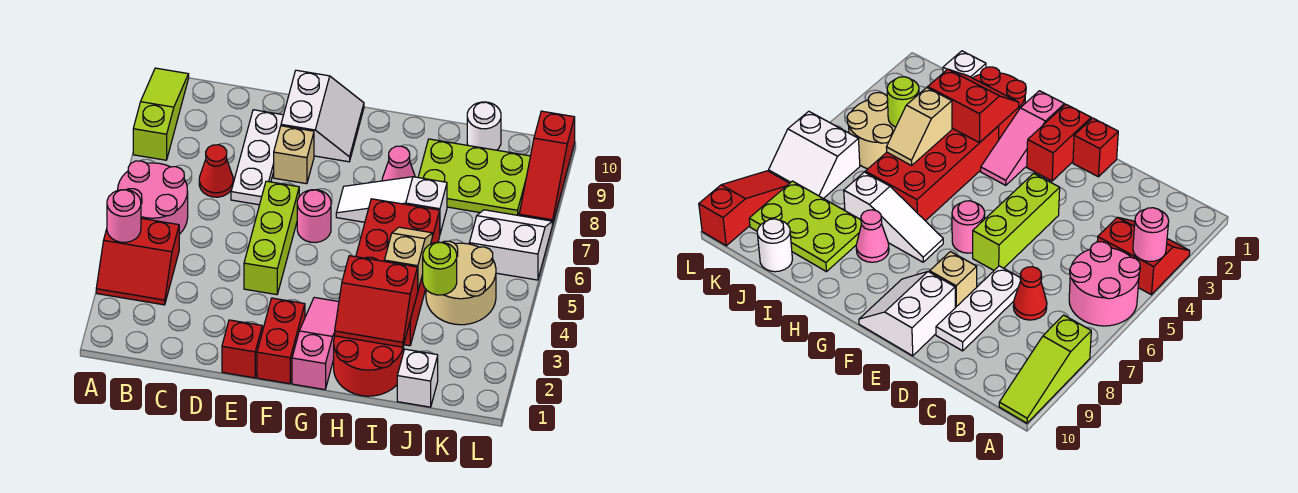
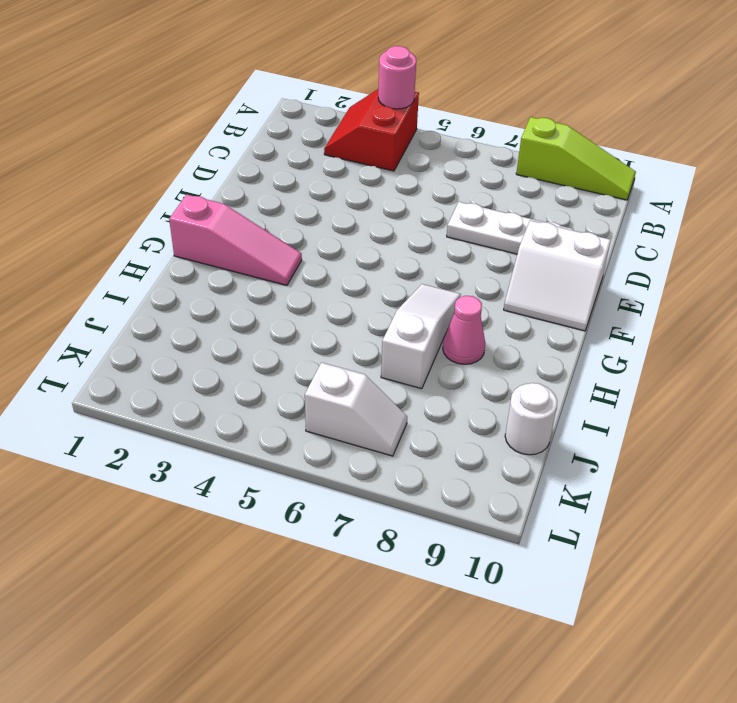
white 1x2 slope [305,363,407,456] -> white 2x2 slope [469,210,552,280]
none -> pink 2x2 round brick [118,161,188,234]
none -> red 1x1 cone [199,145,233,197]
none -> red 1x1 brick [222,320,262,378]

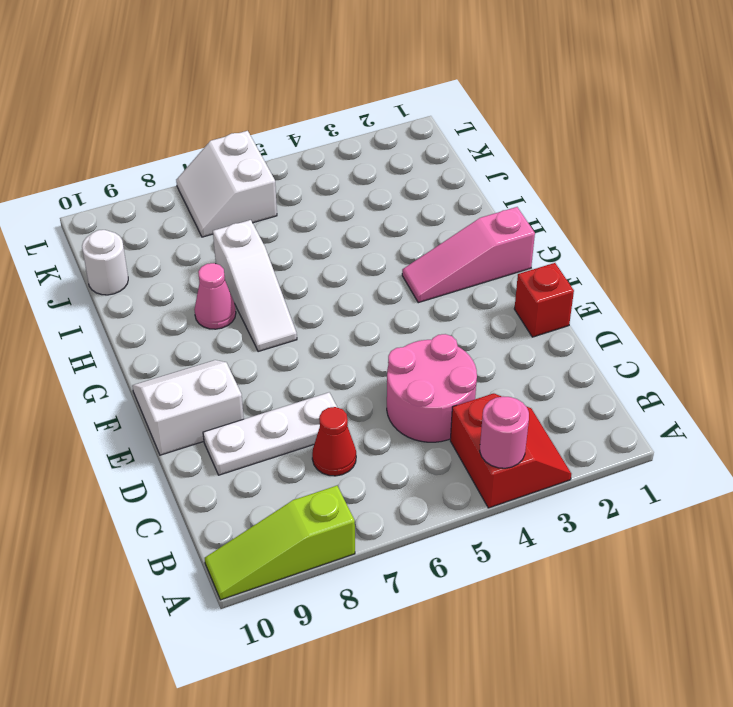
pink 2x2 round brick [387,334,477,442] -> pink 2x2 round brick moved to [118,161,188,234]
none -> lime 1x3 brick [244,181,299,295]
none -> tan 1x1 brick [274,126,314,184]
none -> red 1x2 brick [257,298,305,384]

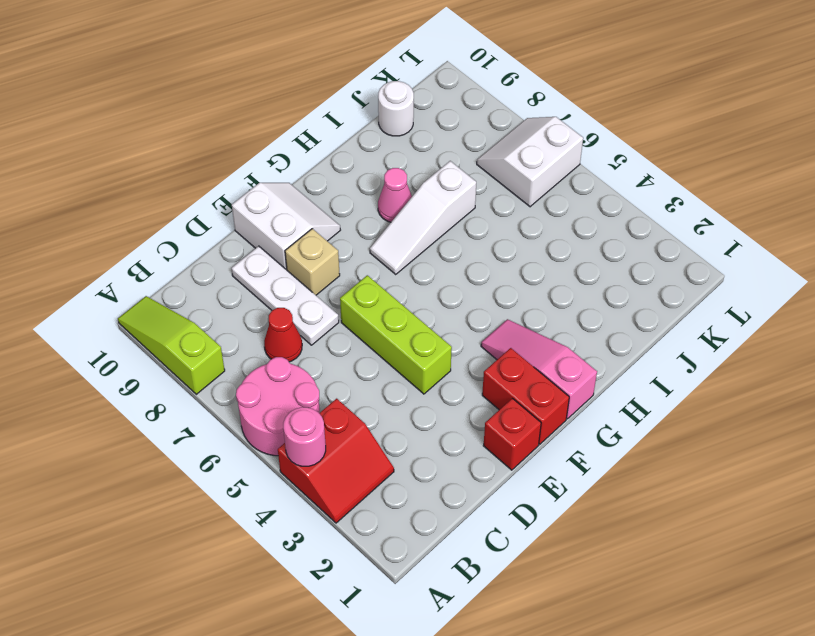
none -> pink 1x1 round brick [297,190,331,243]
none -> red 2x2 round brick [334,336,404,396]
none -> red 2x4 brick [356,199,440,346]

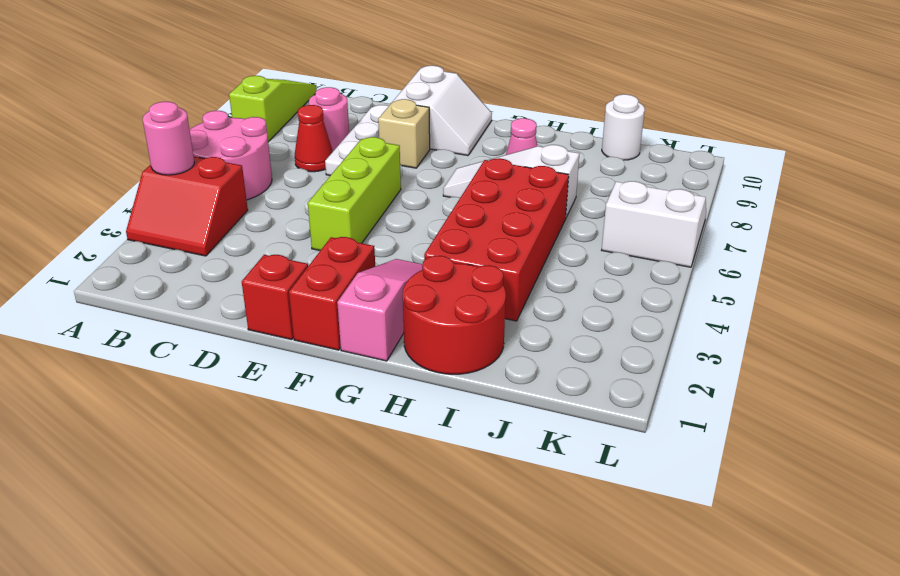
pink 1x1 round brick [309,87,349,151] -> pink 1x1 round brick moved to [297,190,331,243]
none -> lime 2x3 plate [418,139,530,215]
none -> white 1x1 brick [397,349,438,407]
none -> tan 2x2 round brick [426,241,496,325]

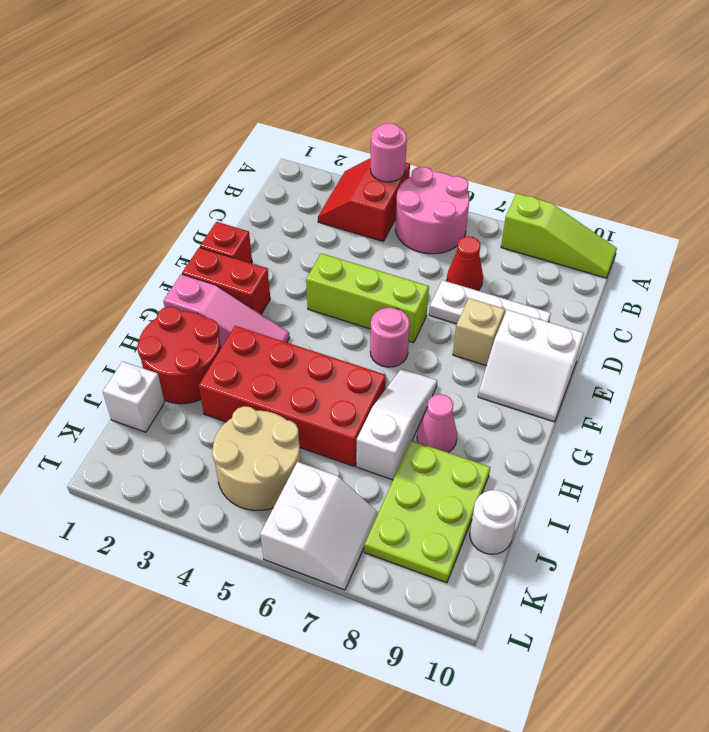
none -> red 1x3 slope [519,111,575,224]
none -> red 2x2 slope [335,256,418,347]
none -> tan 1x2 slope [384,227,432,289]

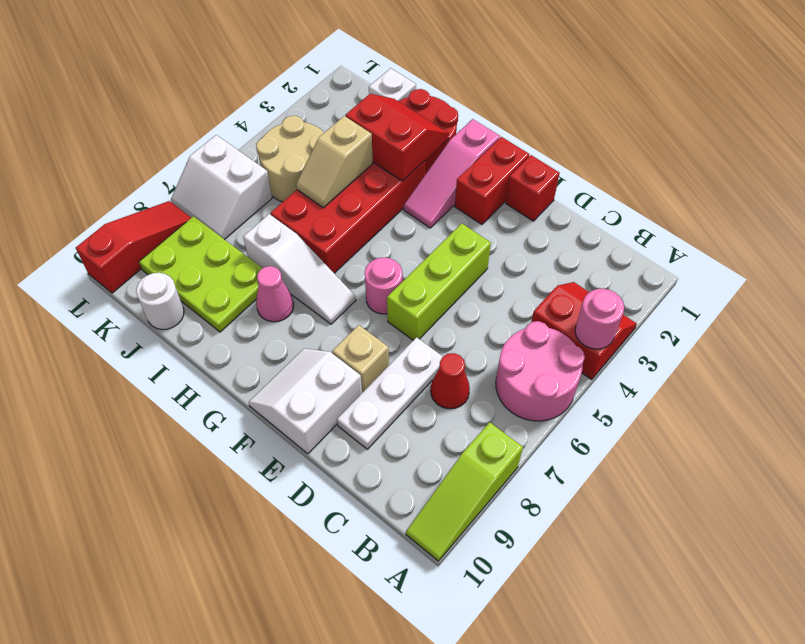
none -> lime 1x1 round brick [423,242,457,295]

